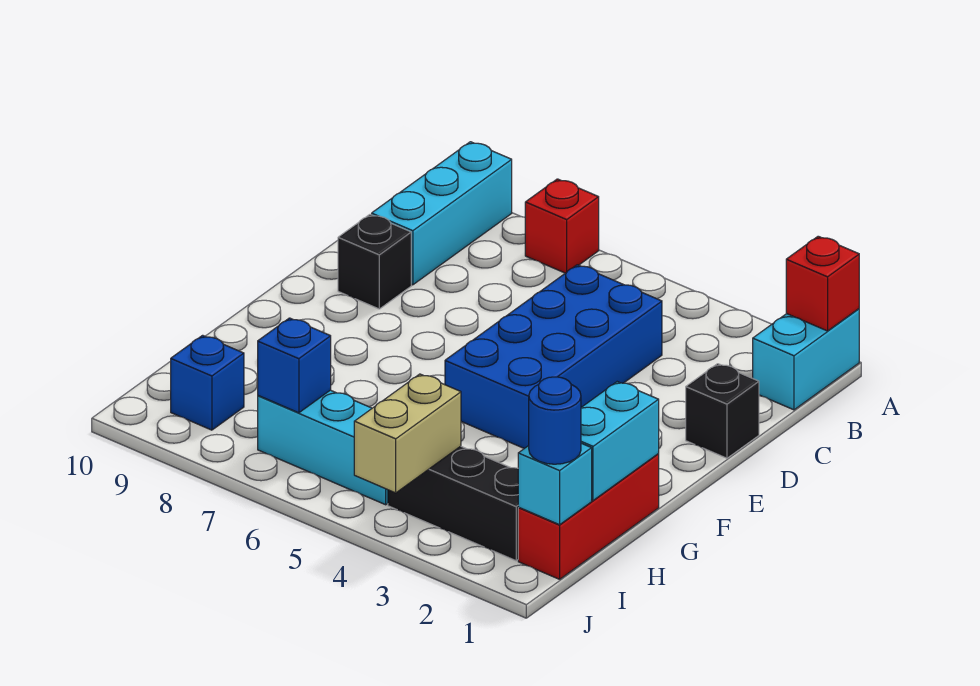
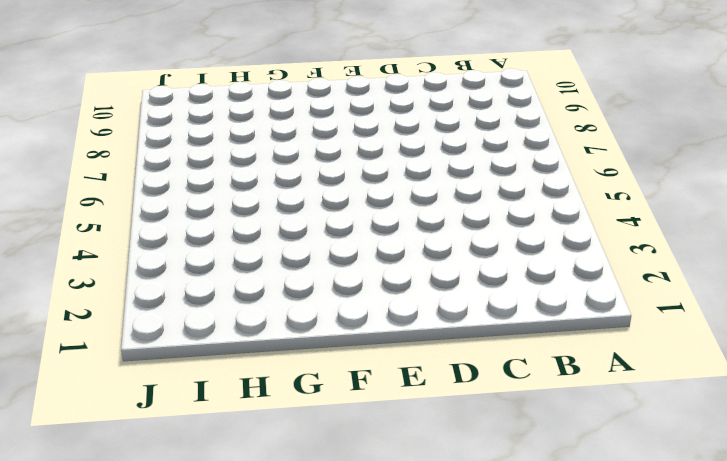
none -> cyan 1x2 brick [753,309,859,410]
none -> red 1x1 brick [525,179,599,273]
none -> cyan 1x3 brick [372,142,512,285]

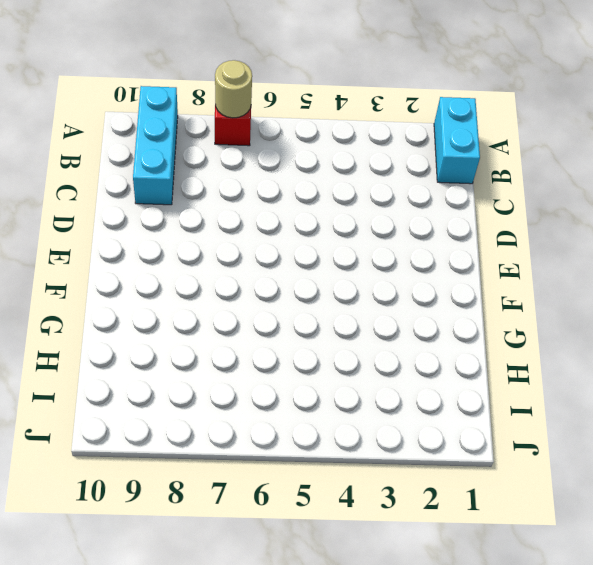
tan 1x1 round brick [215,60,252,118] -> none
none -> blue 2x4 brick [445,265,662,448]
none -> black 1x1 brick [686,364,759,458]
none -> black 1x1 brick [338,215,411,309]

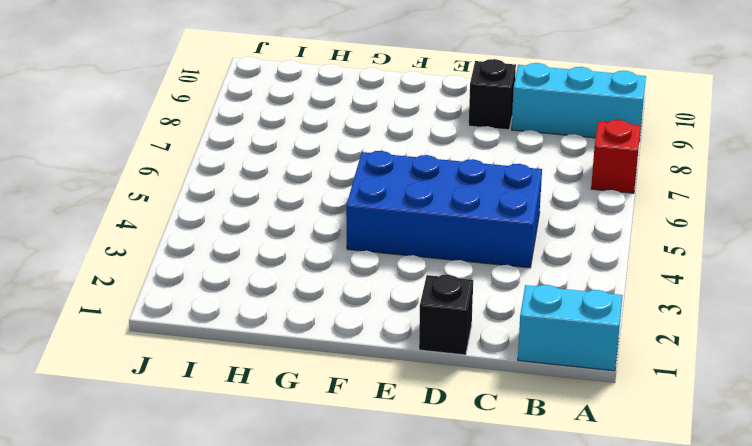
none -> red 1x3 brick [518,454,659,579]
none -> black 1x3 brick [388,446,519,561]
none -> cyan 1x3 brick [258,390,388,505]

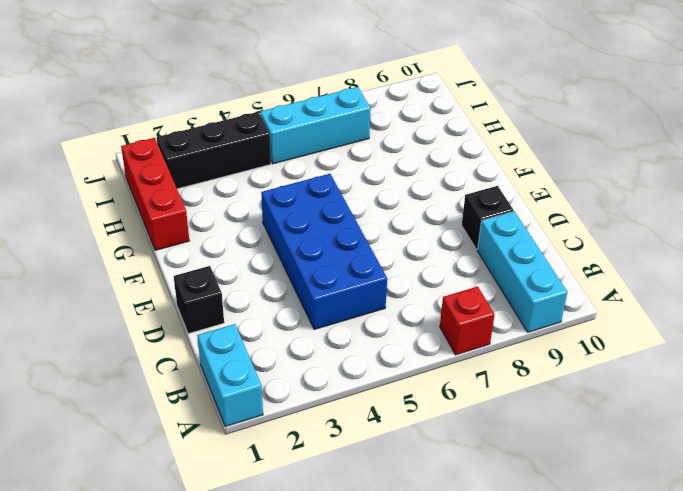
none -> blue 1x1 brick [171,335,244,430]
none -> red 1x1 brick [786,236,859,331]
none -> cyan 1x2 brick [581,382,659,500]

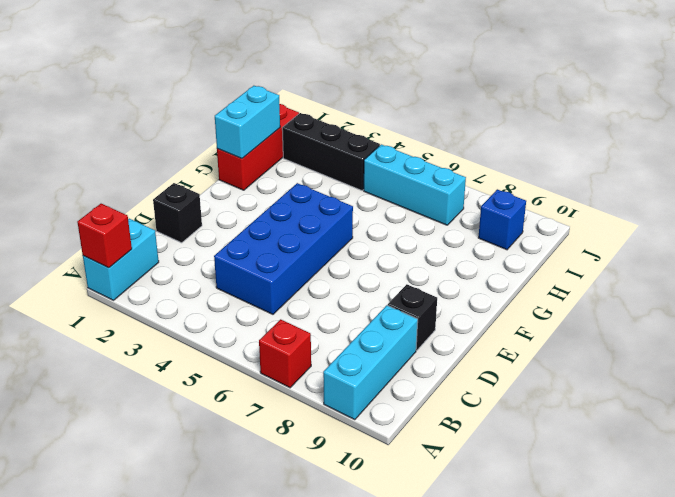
none -> cyan 1x1 brick [518,443,592,525]
none -> tan 1x2 brick [354,374,461,493]
none -> blue 1x1 brick [258,318,331,413]

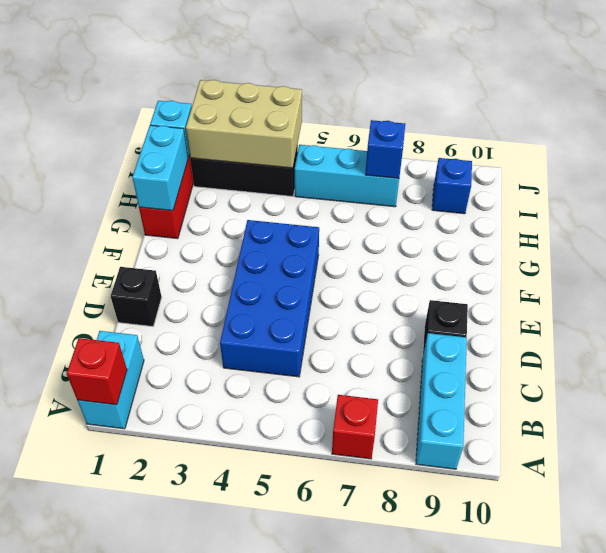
tan 2x3 brick [186,80,302,168] -> tan 1x2 brick [354,374,461,493]
none -> blue 1x1 round brick [529,377,581,464]

